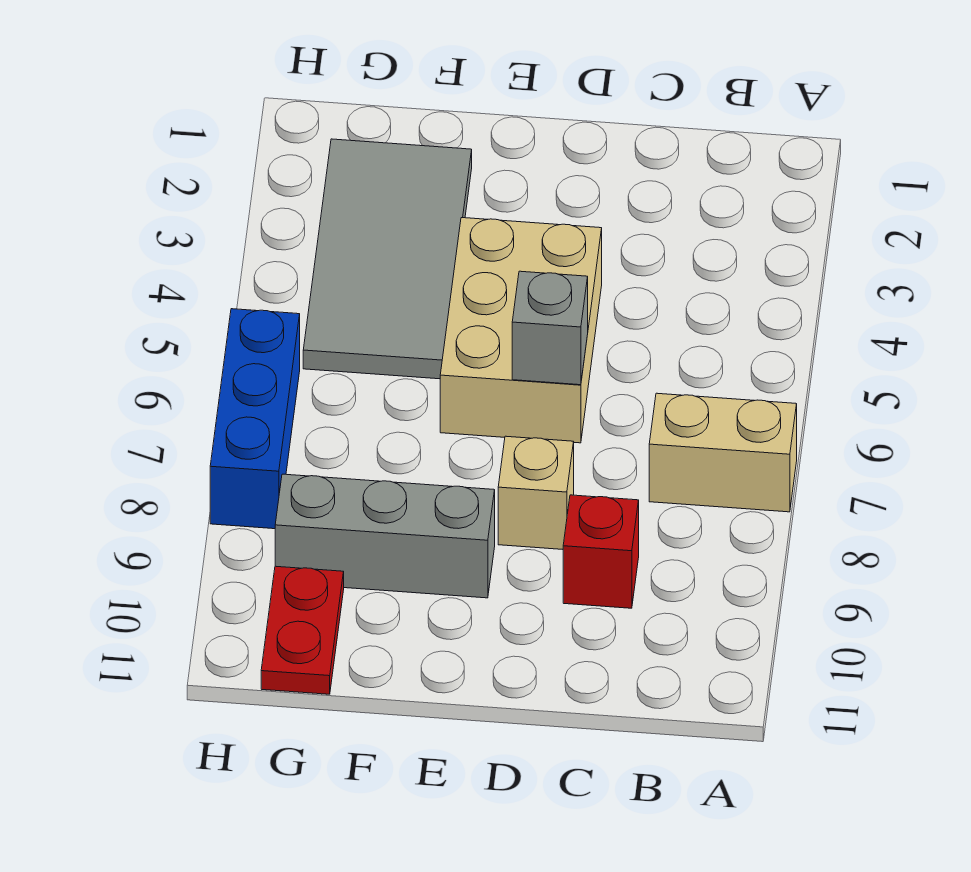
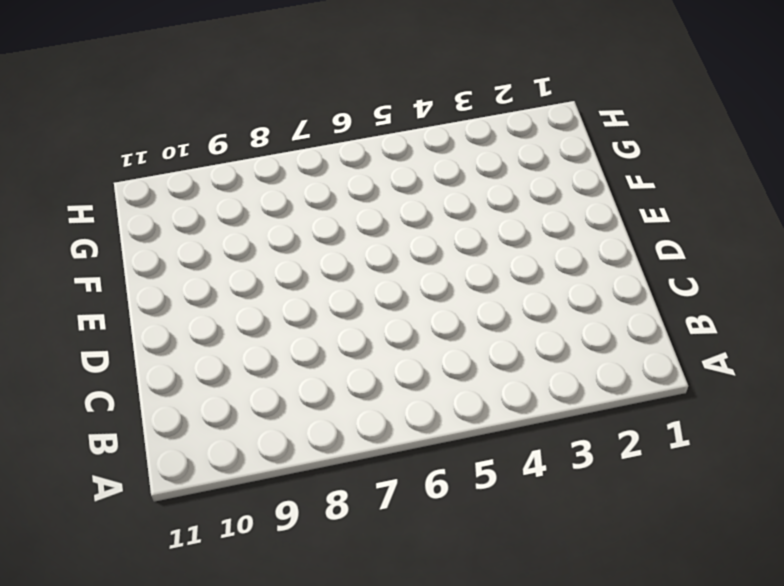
none -> tan 1x2 brick [649,393,797,512]
none -> red 1x1 brick [563,495,639,608]

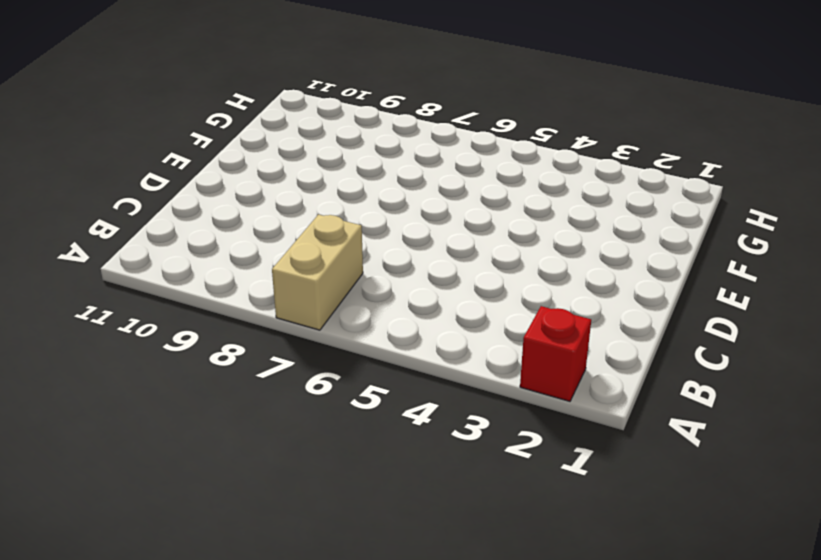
red 1x1 brick [520,306,591,401] -> red 1x1 brick moved to [563,495,639,608]
none -> tan 2x3 brick [440,218,602,443]
none -> tan 1x1 brick [498,436,574,549]

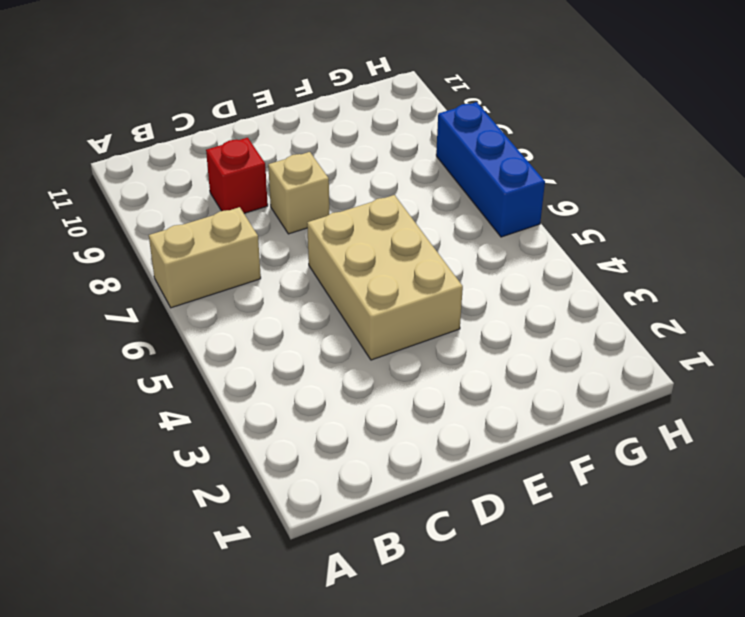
none -> grey 1x3 brick [275,474,495,598]
none -> grey 2x4 tile [303,139,472,379]

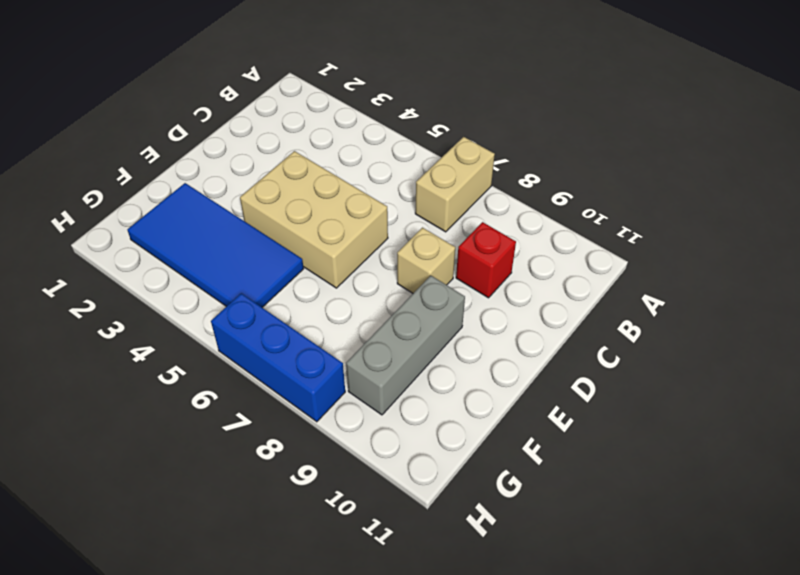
blue 2x4 tile [127,183,304,307] -> grey 2x4 tile [303,139,472,379]
none -> red 1x2 plate [261,566,344,694]
none -> grey 1x1 brick [512,271,588,385]

